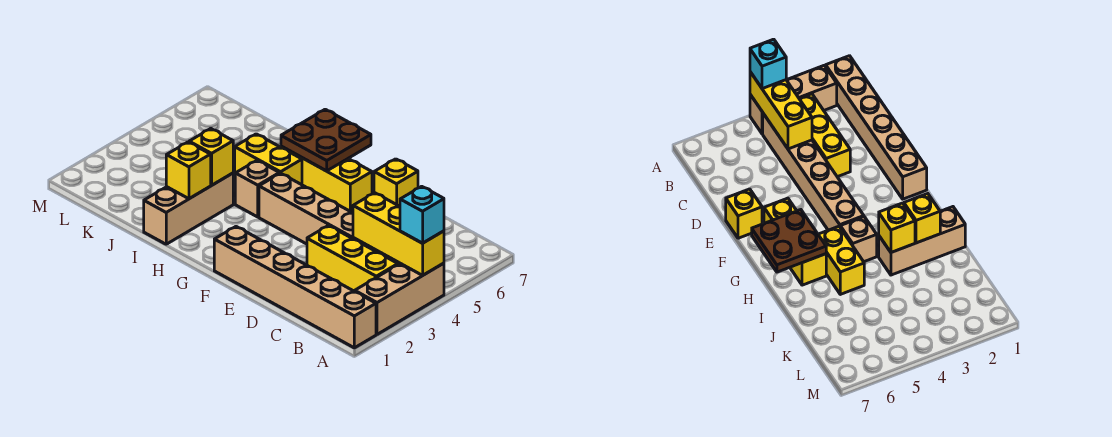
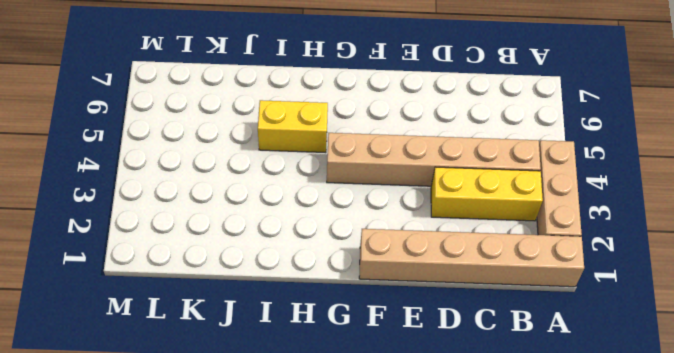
none -> yellow 1x1 brick [374,159,418,206]
none -> yellow 1x3 brick [281,146,372,213]
none -> tan 1x1 brick [235,160,279,217]

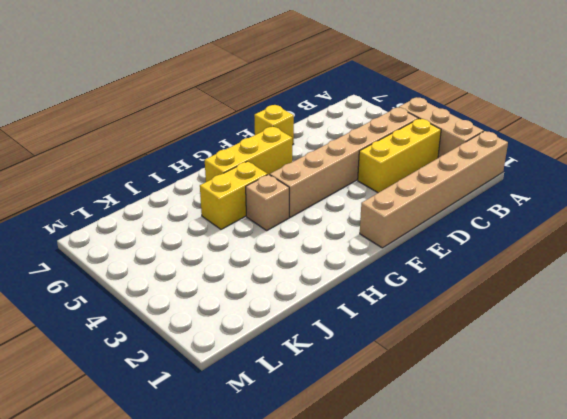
none -> tan 1x3 brick [144,173,233,244]
none -> yellow 1x3 brick [353,193,444,275]
none -> brown 2x2 plate [281,109,371,171]

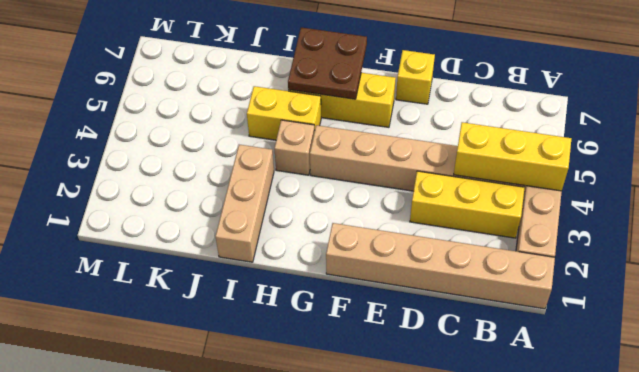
none -> yellow 1x1 brick [166,142,211,199]
none -> yellow 1x1 brick [189,129,233,185]
none -> cyan 1x1 brick [400,186,444,243]

